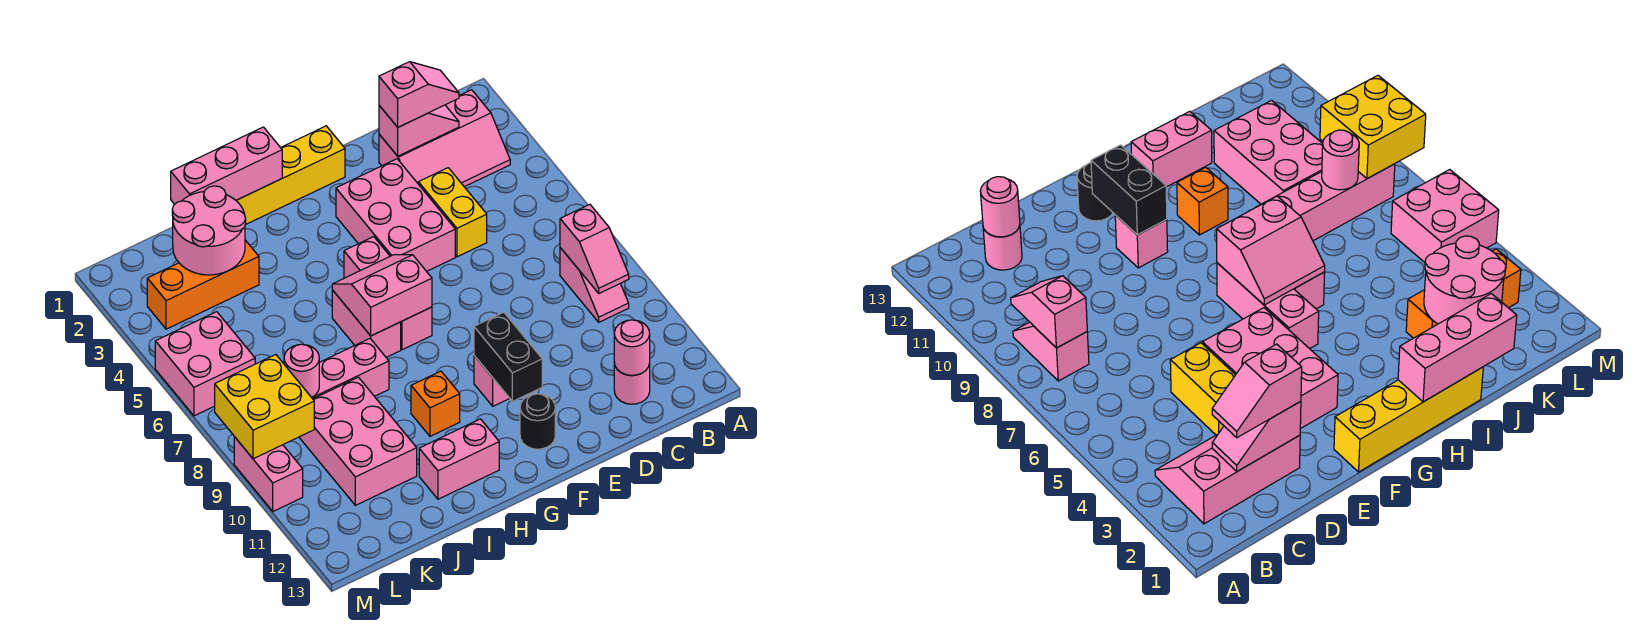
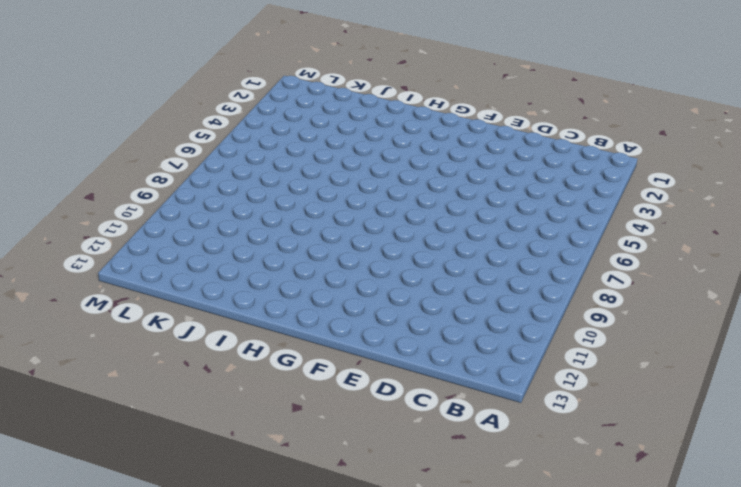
none -> pink 2x3 slope [379,90,510,187]
none -> pink 1x2 slope [560,248,629,322]
none -> pink 1x1 round brick [614,363,650,404]

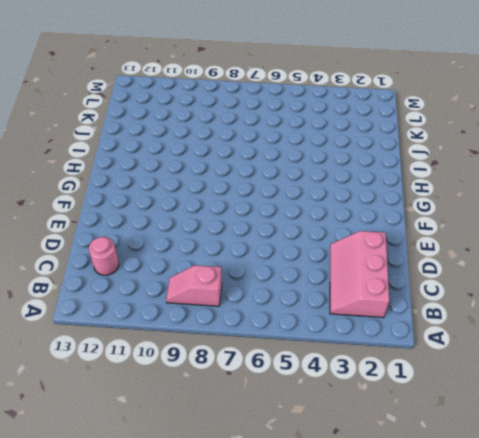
none -> yellow 1x2 brick [418,168,487,257]
none -> pink 2x3 brick [336,159,455,271]
none -> yellow 1x4 brick [236,126,345,225]

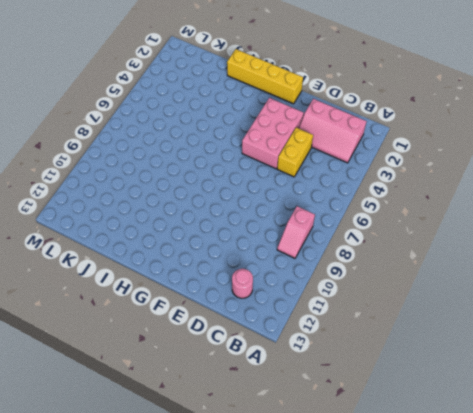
none -> pink 1x1 brick [474,356,510,406]
none -> black 1x1 round brick [520,394,555,449]
none -> pink 1x3 brick [344,237,432,350]

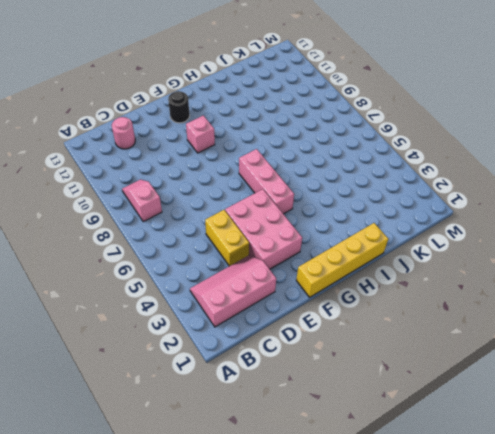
none -> pink 1x2 brick [332,290,401,357]
none -> orange 1x1 brick [411,371,460,436]
none -> pink 1x2 brick [419,419,499,499]

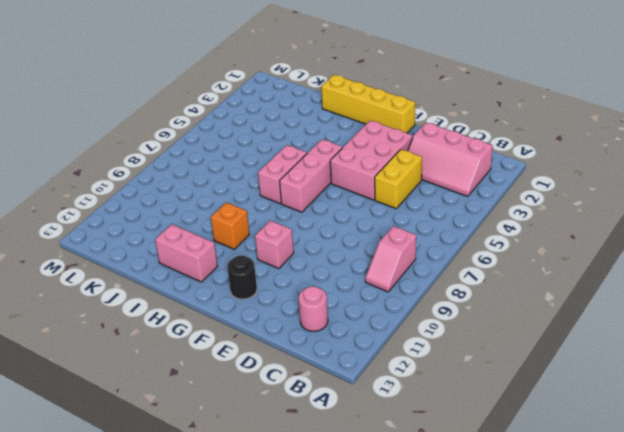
none -> pink 1x4 brick [312,339,389,399]
none -> orange 1x3 brick [147,240,259,329]
none -> pink 2x3 brick [299,377,417,505]

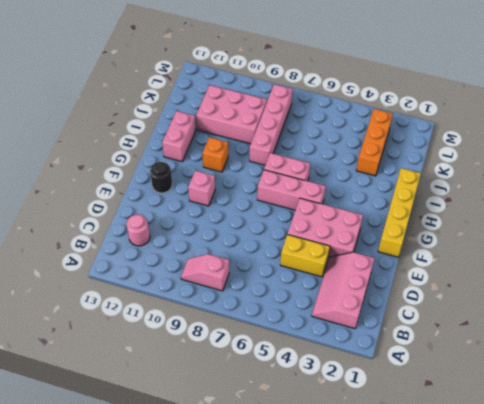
none -> pink 2x2 brick [155,312,255,416]
none -> pink 1x2 brick [234,437,303,511]
none -> pink 1x2 slope [560,204,629,293]

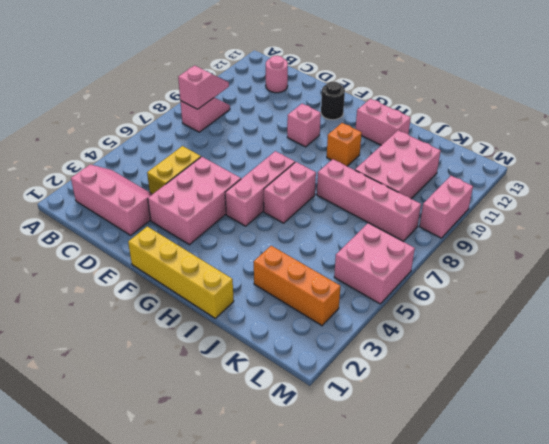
none -> pink 1x2 slope [379,105,459,156]
none -> pink 1x1 round brick [614,320,650,375]
none -> black 1x2 brick [474,312,542,401]

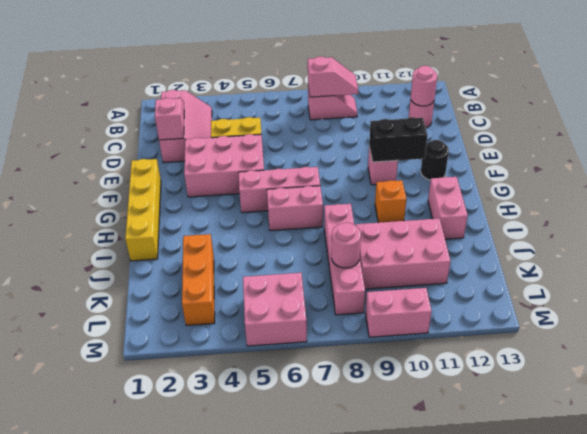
none -> pink 2x2 slope [332,255,432,336]
none -> pink 1x3 brick [171,127,282,204]
none -> pink 2x2 round brick [172,186,246,275]

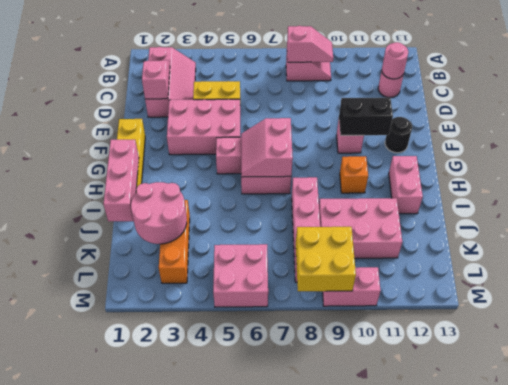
none -> pink 1x1 round brick [284,344,319,397]
none -> pink 1x2 slope [379,62,459,127]

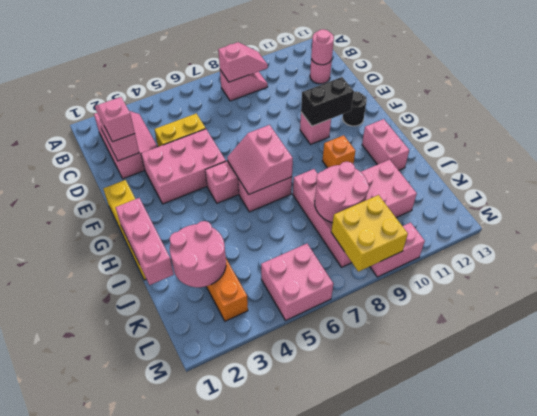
pink 2x2 round brick [315,162,369,223] -> pink 1x1 round brick [284,344,319,397]

